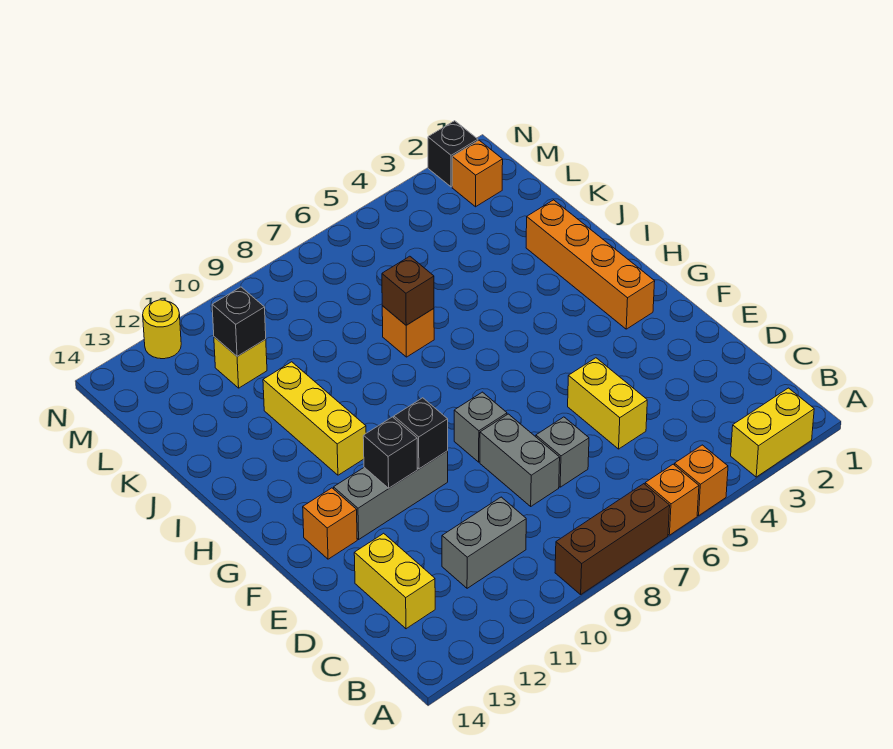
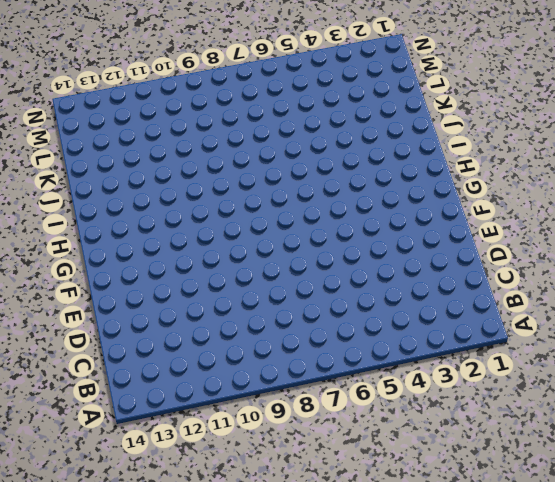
none -> yellow 1x2 brick [731,388,814,477]
none -> orange 1x1 brick [675,445,728,516]
none -> orange 1x1 brick [645,464,699,535]

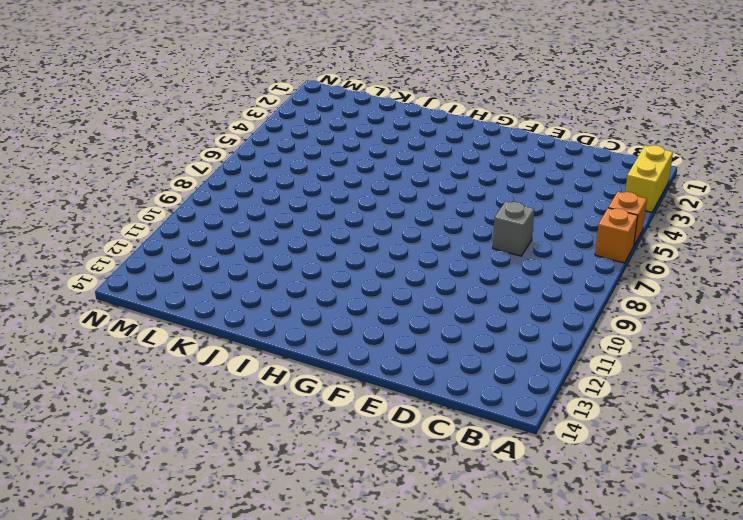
none -> brown 1x3 brick [555,484,670,594]
none -> grey 1x2 brick [442,497,526,588]
none -> yellow 1x2 brick [354,533,435,629]

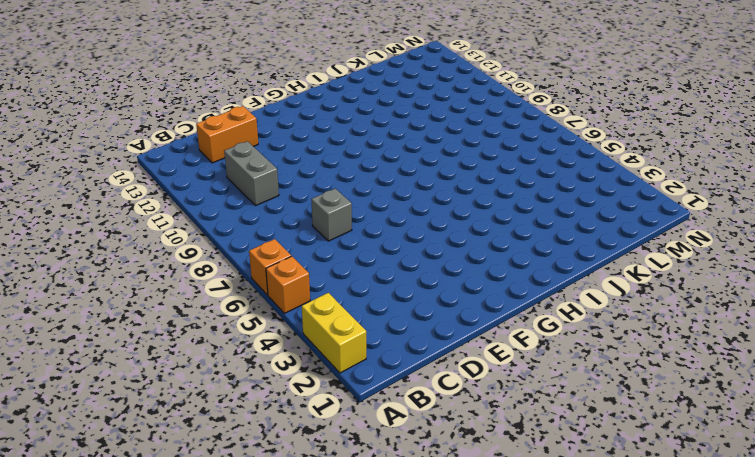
orange 1x2 brick [196,106,258,163] -> yellow 1x2 brick [354,533,435,629]
none -> brown 1x3 brick [555,484,670,594]
none -> yellow 1x2 brick [568,358,647,449]
none -> grey 1x2 brick [480,414,560,506]

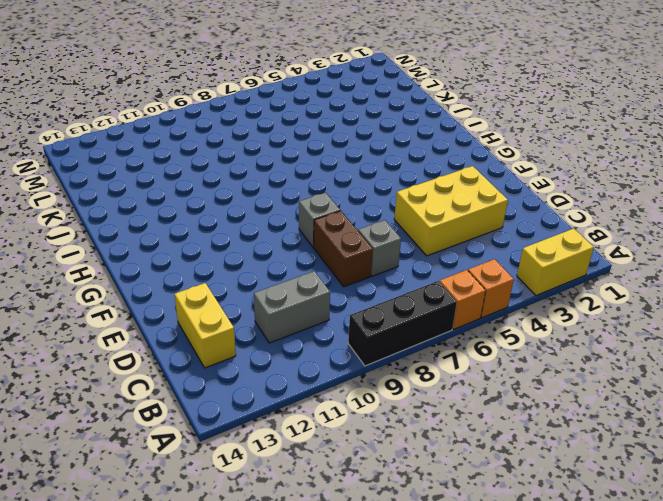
black 1x3 brick [348,281,457,366] -> brown 1x3 brick [555,484,670,594]
yellow 2x3 brick [394,166,508,256] -> yellow 1x2 brick [568,358,647,449]
brown 1x2 brick [314,211,373,287] -> grey 1x2 brick [480,414,560,506]
none -> grey 1x3 brick [334,451,448,539]
none -> orange 1x1 brick [303,488,357,559]
none -> orange 1x4 brick [526,200,655,329]

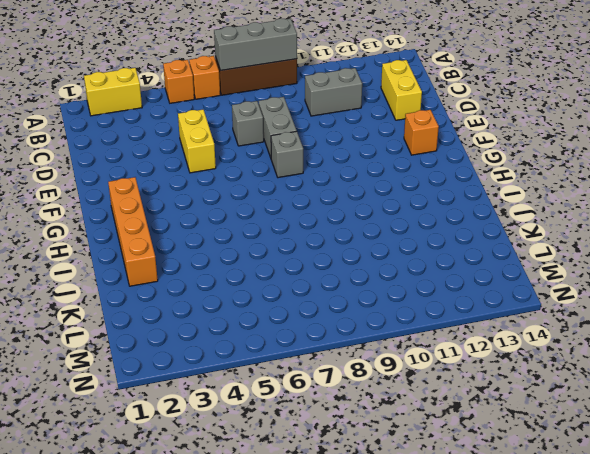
grey 1x3 brick [214,18,297,71] -> grey 1x3 brick moved to [334,451,448,539]
none -> yellow 1x3 brick [263,362,366,475]
none -> orange 1x1 brick [382,306,434,357]
none -> yellow 1x1 brick [214,337,267,388]

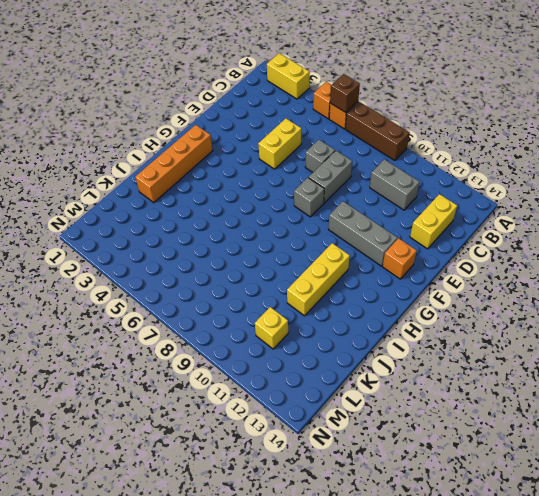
brown 1x1 brick [330,74,360,112] -> brown 1x1 brick moved to [382,256,434,325]
none -> orange 1x1 brick [382,306,434,357]
none -> orange 1x1 brick [452,140,503,207]
none -> black 1x1 brick [428,121,478,187]

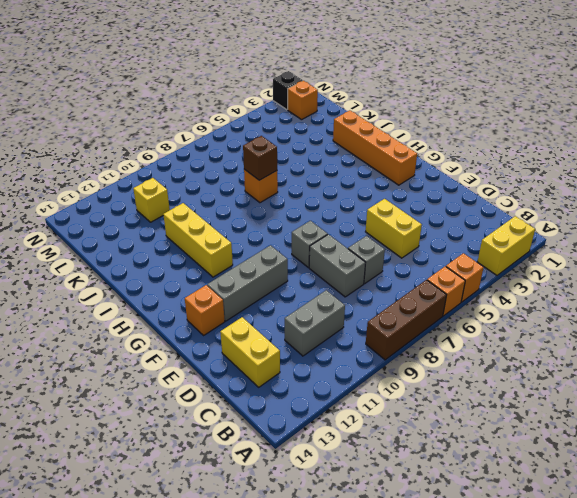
none -> yellow 1x1 round brick [143,300,181,359]
none -> black 1x1 brick [394,398,448,469]
none -> black 1x1 brick [363,417,417,488]

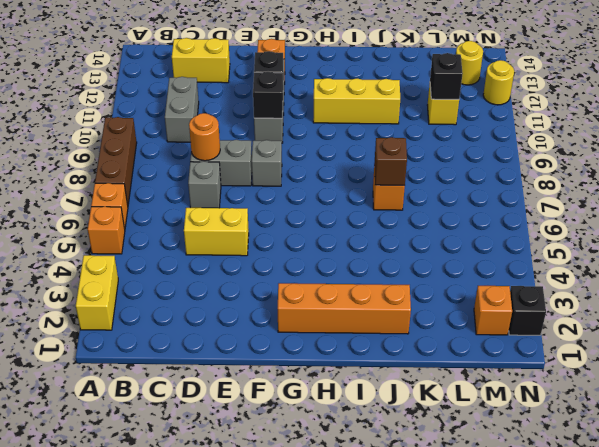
orange 1x1 round brick [189,113,220,161] -> none
yellow 1x1 round brick [456,41,483,85] -> none

